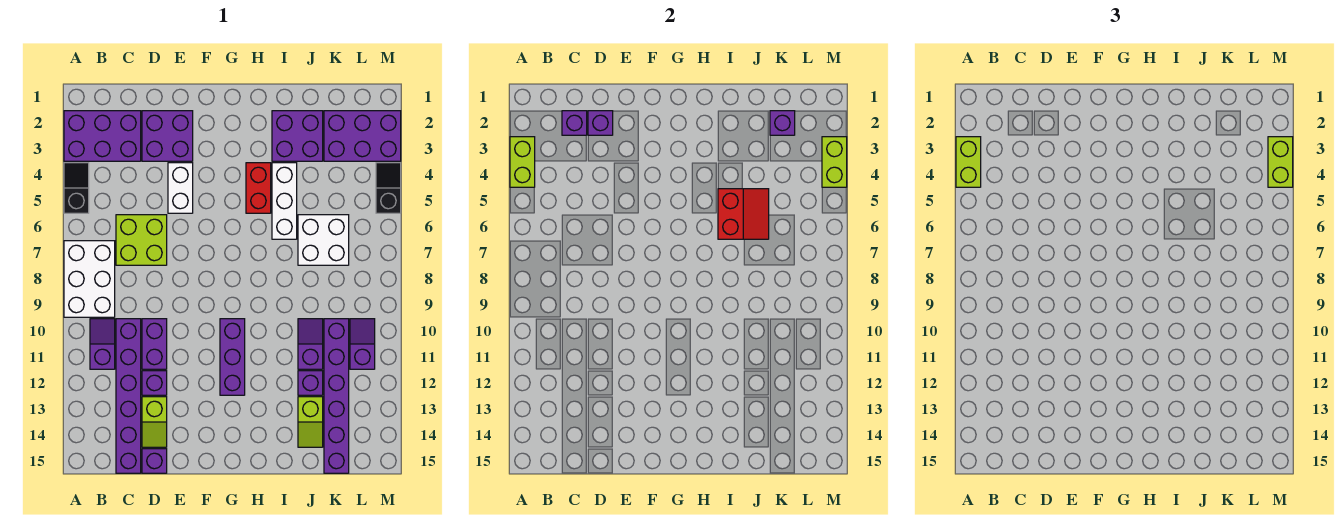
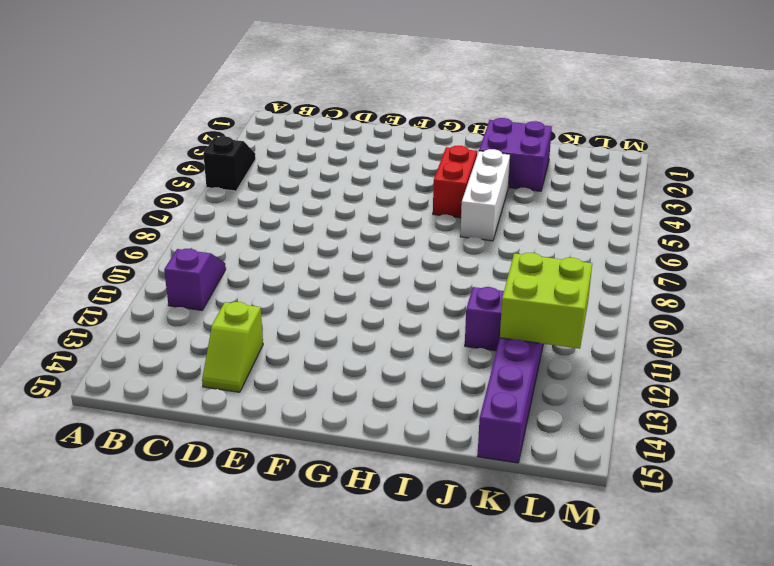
lime 2x2 brick [500,253,592,349] -> lime 2x2 brick moved to [116,215,167,265]
none -> purple 2x3 brick [64,111,141,161]
none -> white 2x3 brick [64,241,115,317]
none -> purple 1x6 brick [116,319,141,473]
none -> purple 2x2 brick [142,111,193,161]

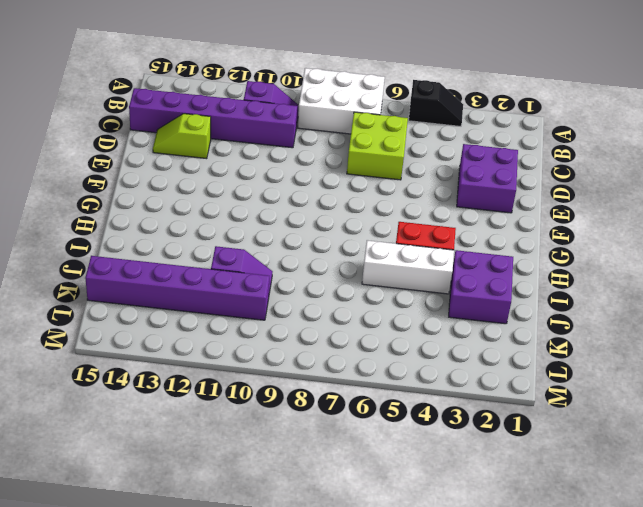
none -> purple 2x3 brick [64,111,141,161]
none -> purple 1x2 brick [142,319,167,369]
none -> purple 1x1 brick [142,371,167,395]
none -> purple 1x1 brick [142,449,167,473]

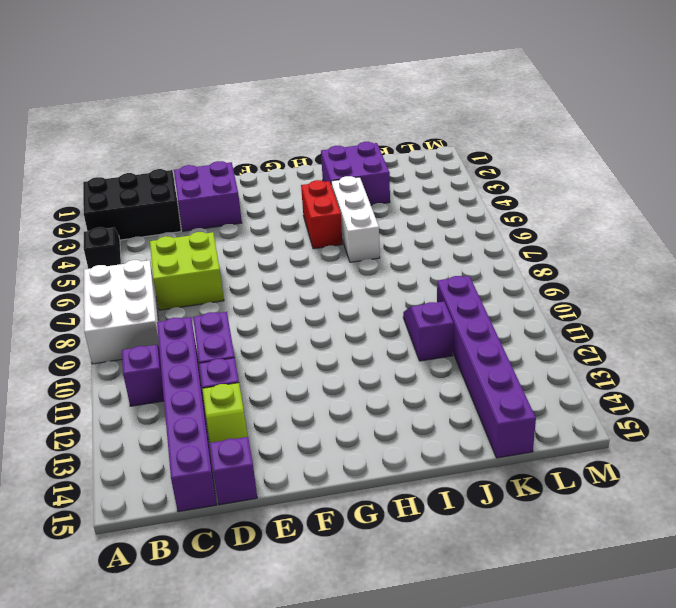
black 2x3 brick [83,169,181,240] -> purple 2x3 brick [64,111,141,161]
none -> white 1x2 brick [168,163,193,213]
none -> purple 1x3 brick [220,319,245,395]
none -> white 2x2 brick [298,215,349,265]
none -> purple 1x1 brick [298,371,323,395]

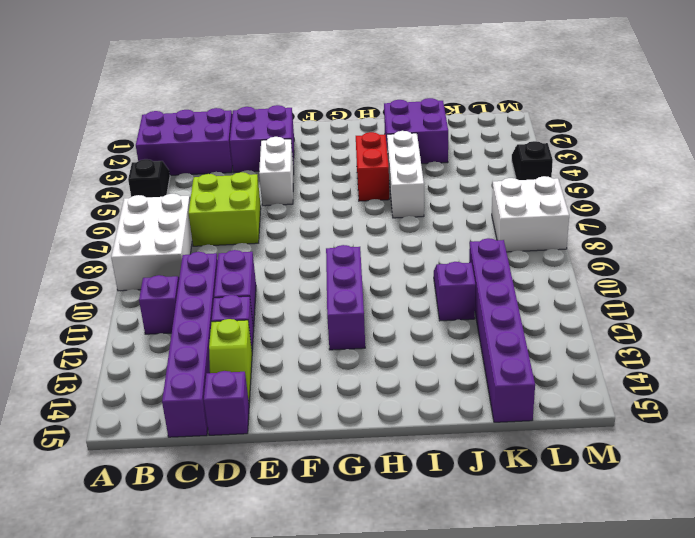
white 2x2 brick [492,176,569,252] -> white 2x2 brick moved to [298,215,349,265]
none -> purple 1x1 brick [298,371,323,395]
none -> lime 1x2 slope [298,397,323,447]
none -> purple 2x3 brick [324,111,401,161]
none -> purple 1x2 slope [350,319,375,369]

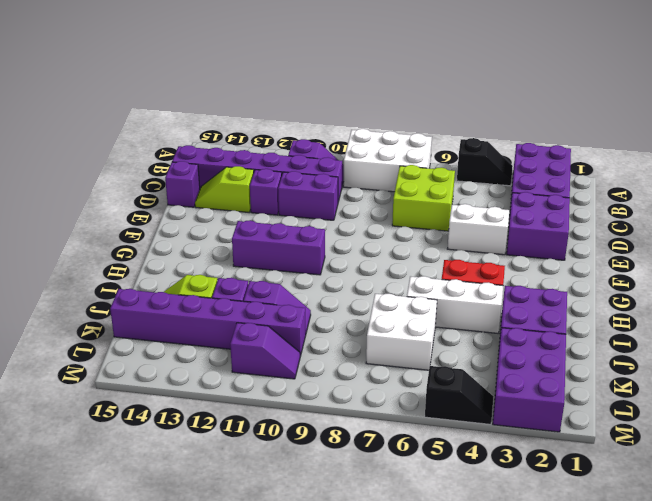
none -> lime 1x2 brick [510,137,535,187]
none -> purple 1x1 brick [562,111,587,135]
none -> purple 1x1 brick [588,111,613,135]
none -> red 2x2 slope [718,189,769,239]

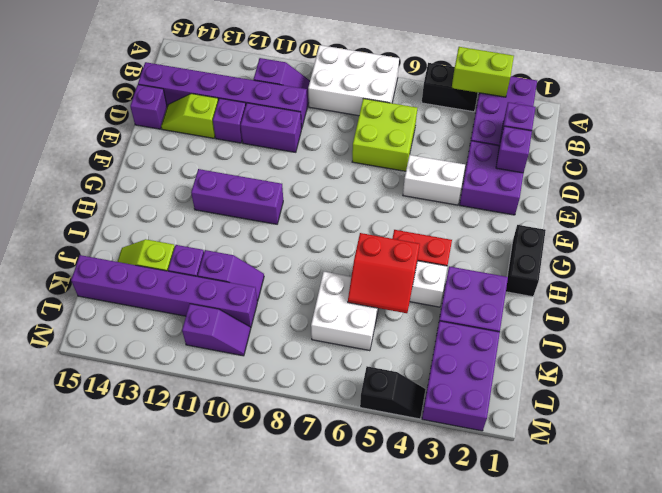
black 1x2 brick [506,225,546,297] -> none
none -> purple 1x1 brick [770,111,795,135]
none -> lime 1x2 brick [822,137,847,187]
none -> lime 1x2 brick [956,137,981,187]
none -> lime 1x2 brick [1268,137,1293,187]

